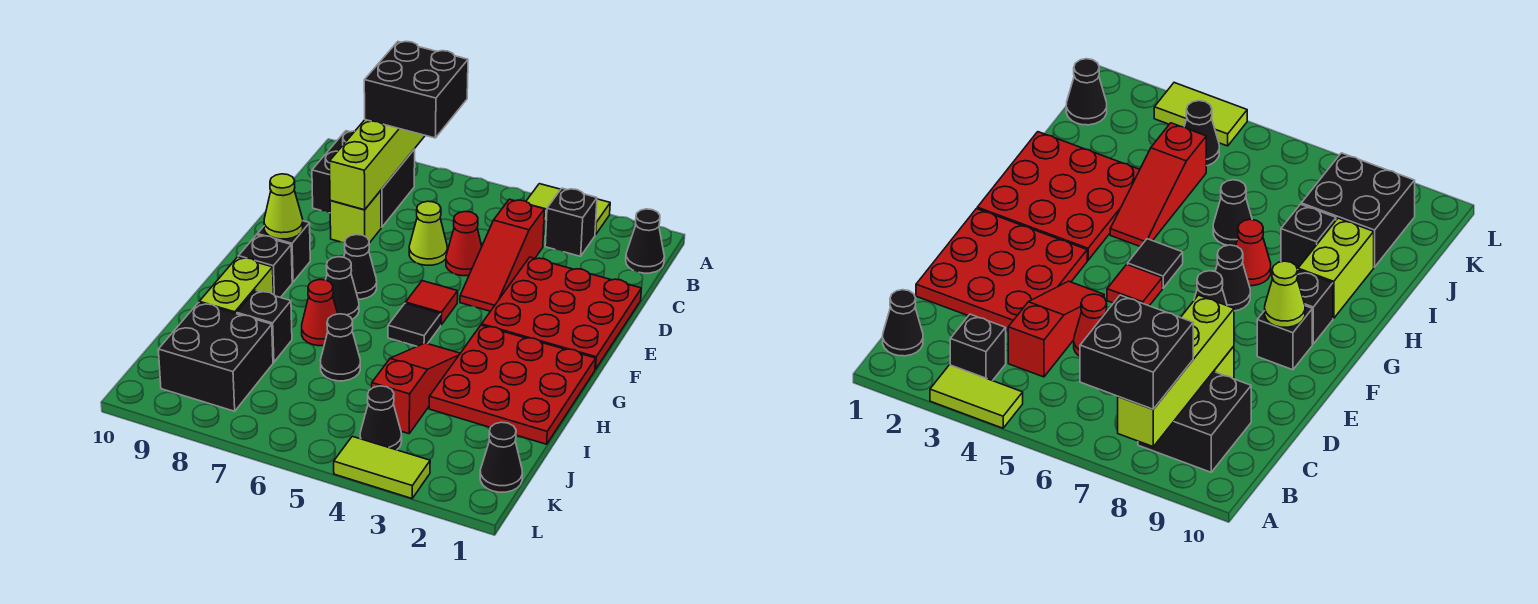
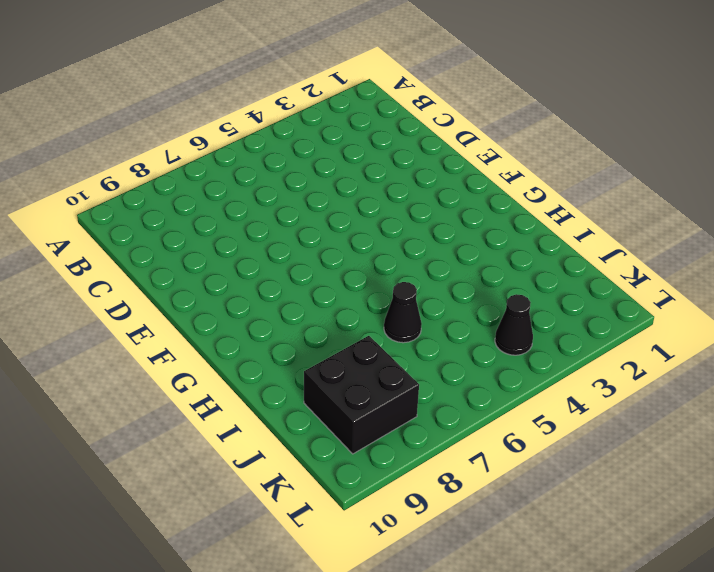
none -> lime 1x2 tile [526,184,610,235]
none -> black 1x1 cone [626,209,664,273]
none -> black 1x1 brick [545,188,597,256]

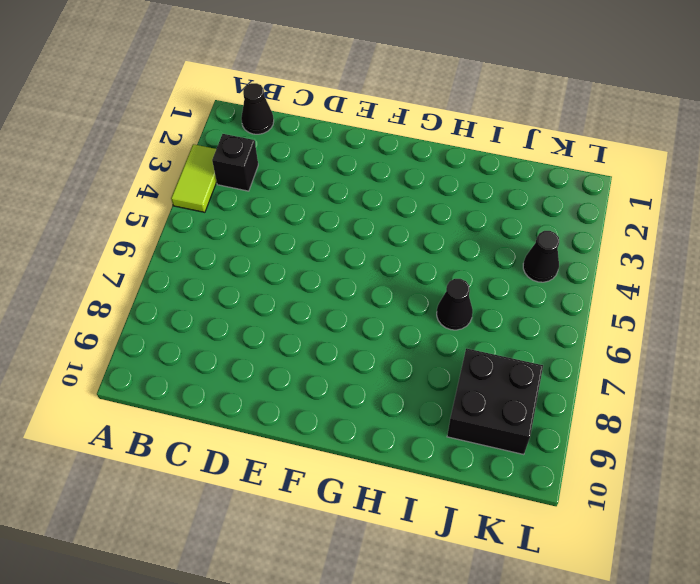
none -> black 2x2 brick [312,131,415,227]
none -> red 1x3 slope [460,199,544,311]
none -> red 3x3 plate [481,257,641,370]

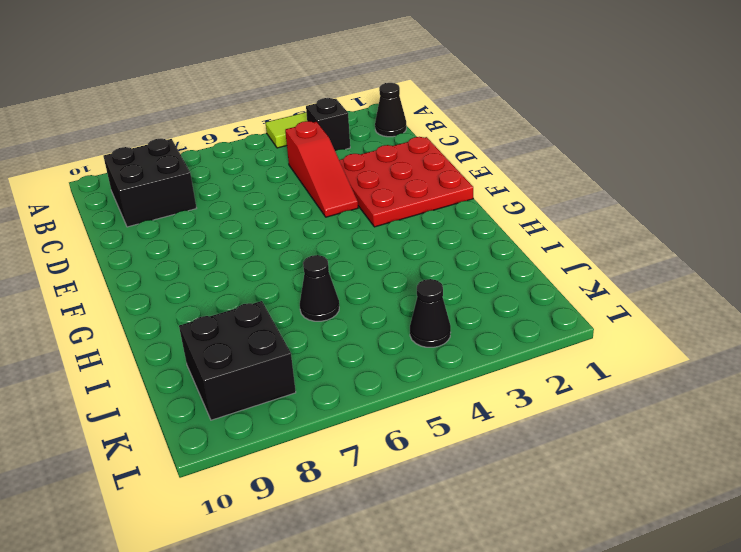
none -> red 1x1 cone [446,212,482,276]
none -> lime 1x1 cone [409,201,447,265]
none -> lime 1x1 brick [330,191,381,243]

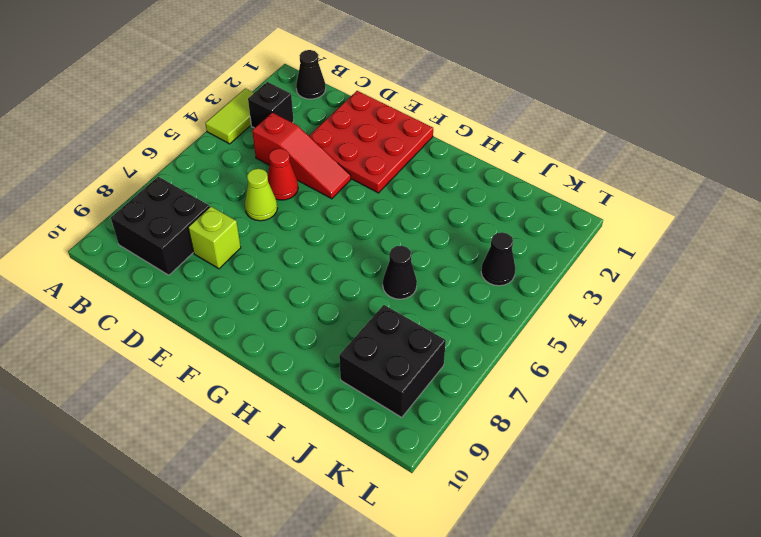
none -> red 1x1 tile [406,281,458,325]
none -> black 1x1 cone [344,235,377,299]
none -> black 1x1 brick [257,221,310,282]

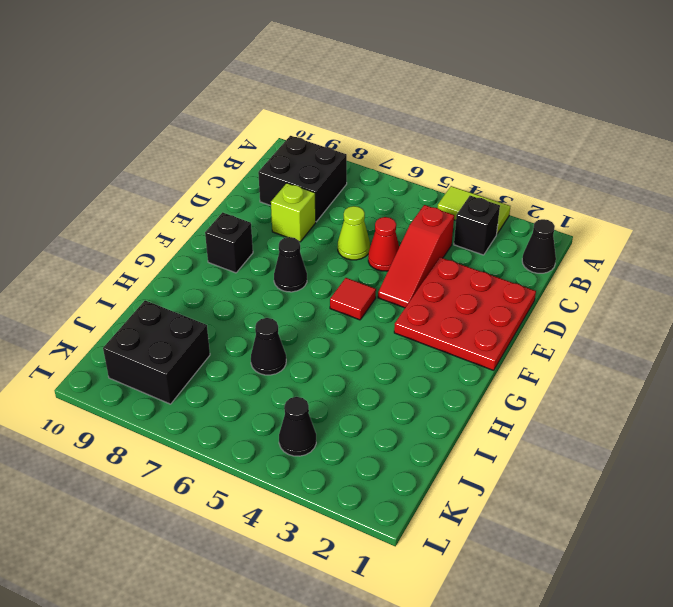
none -> red 3x3 plate [429,325,596,444]
none -> black 1x1 tile [388,303,441,346]
none -> black 1x1 cone [326,257,359,319]

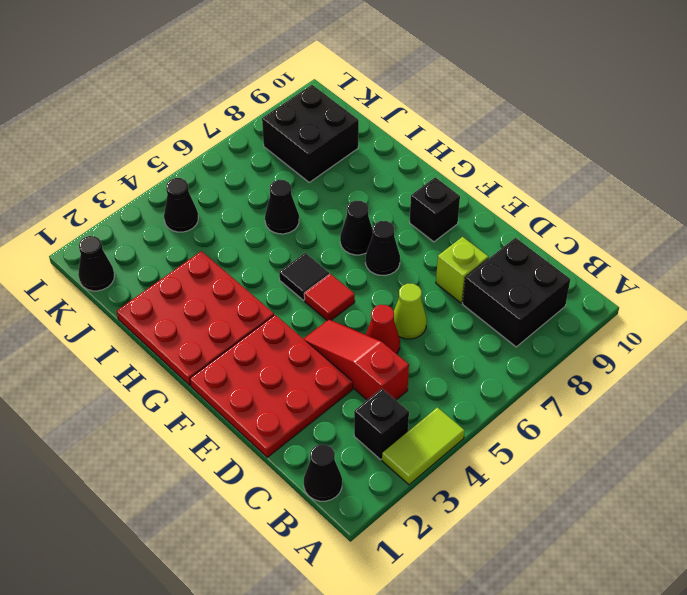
none -> black 1x1 brick [238,235,292,298]
none -> red 1x3 slope [372,343,460,434]
none -> red 1x1 cone [302,280,338,346]

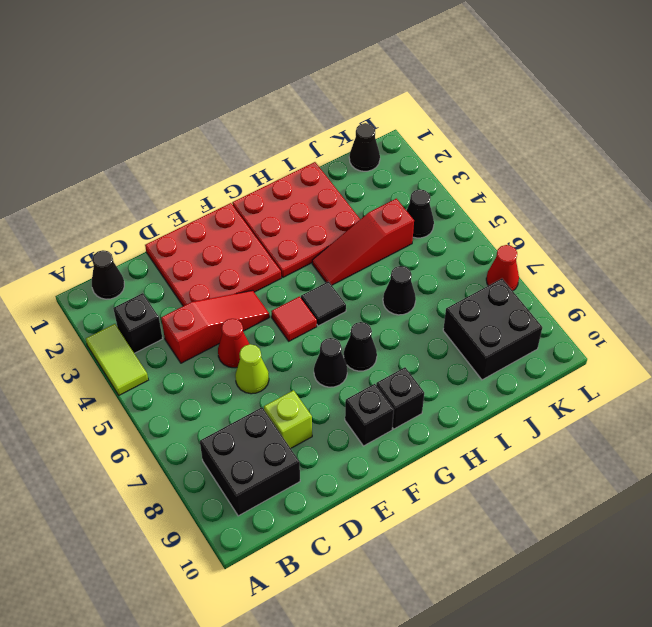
red 1x1 cone [486,245,519,291] -> red 1x1 cone moved to [302,280,338,346]
none -> lime 1x2 brick [199,257,273,314]
none -> black 1x1 brick [237,290,292,362]
none -> lime 1x2 tile [334,436,430,498]

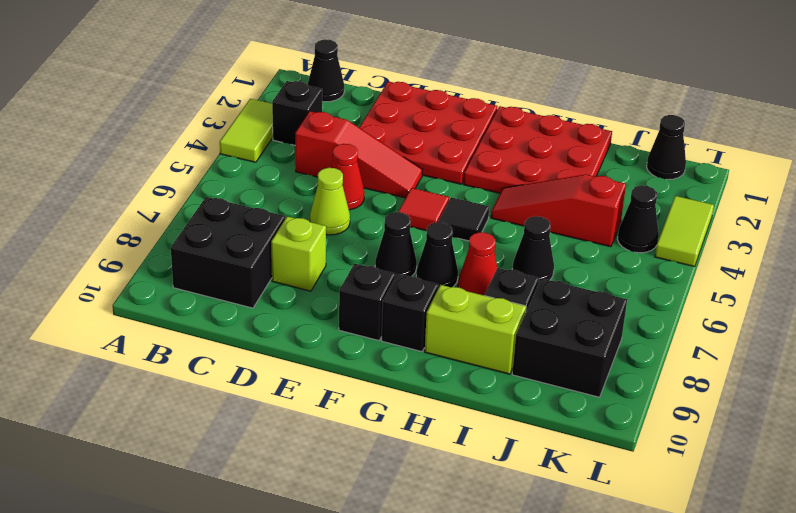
none -> lime 1x4 brick [330,120,425,210]
none -> lime 1x1 cone [264,174,303,239]
none -> black 2x2 brick [364,41,468,138]

